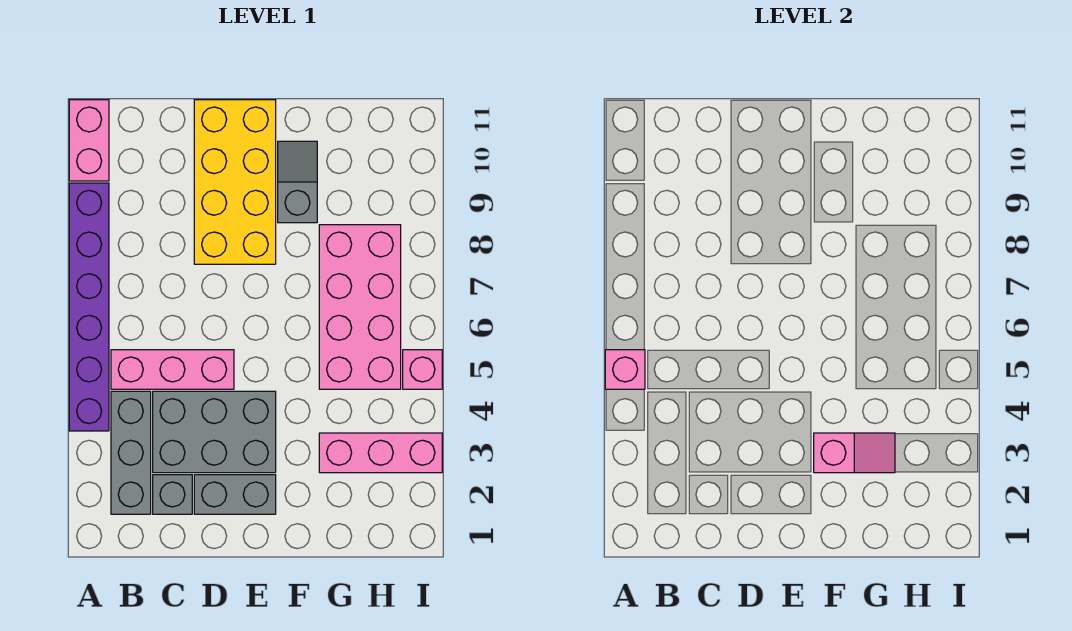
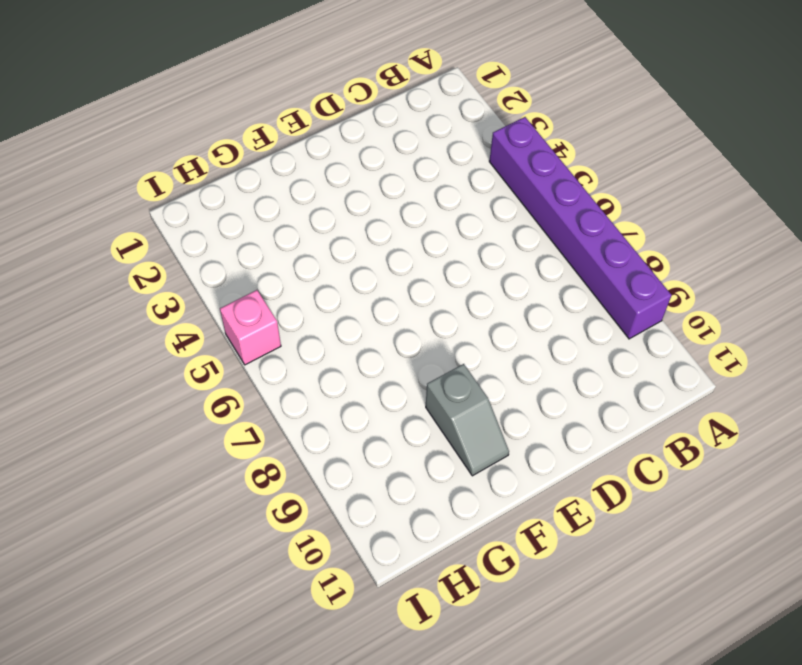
none -> pink 1x2 brick [69,100,109,181]
none -> grey 1x3 brick [111,391,151,514]
none -> pink 1x3 brick [111,350,234,389]

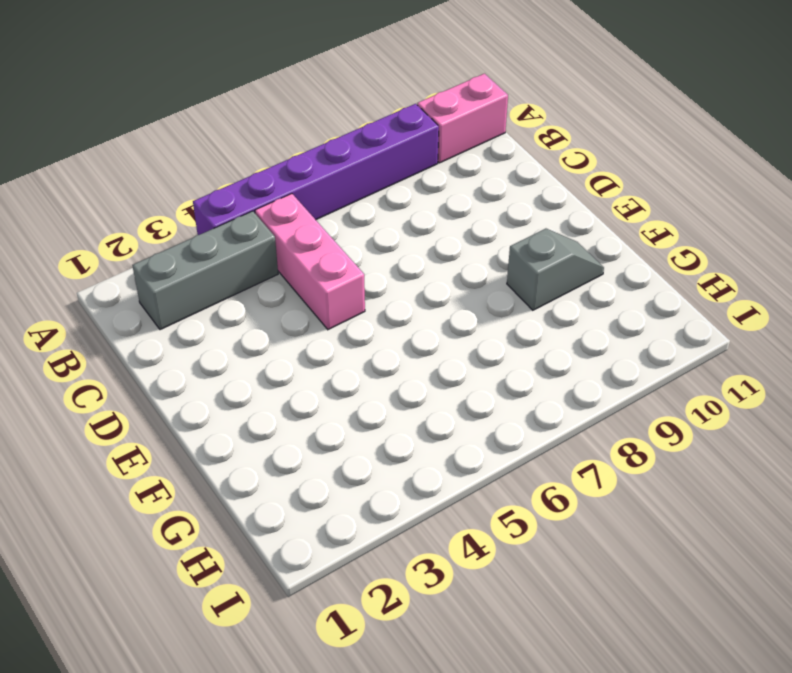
none -> grey 1x1 brick [153,475,192,514]
none -> grey 2x3 brick [153,391,276,473]
none -> grey 1x2 brick [194,475,276,514]

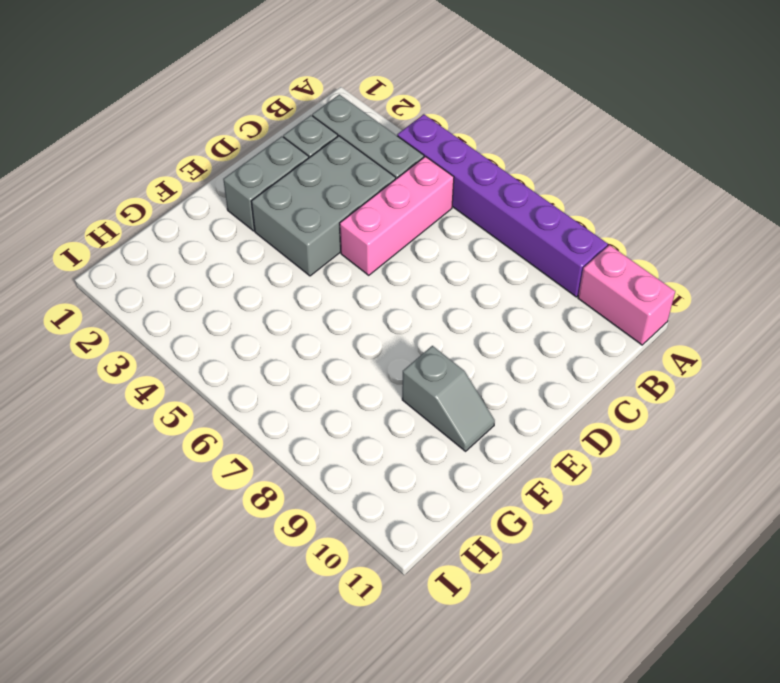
none -> yellow 2x4 brick [194,100,276,264]
none -> pink 1x3 brick [319,433,442,473]
none -> pink 2x4 brick [319,225,401,389]

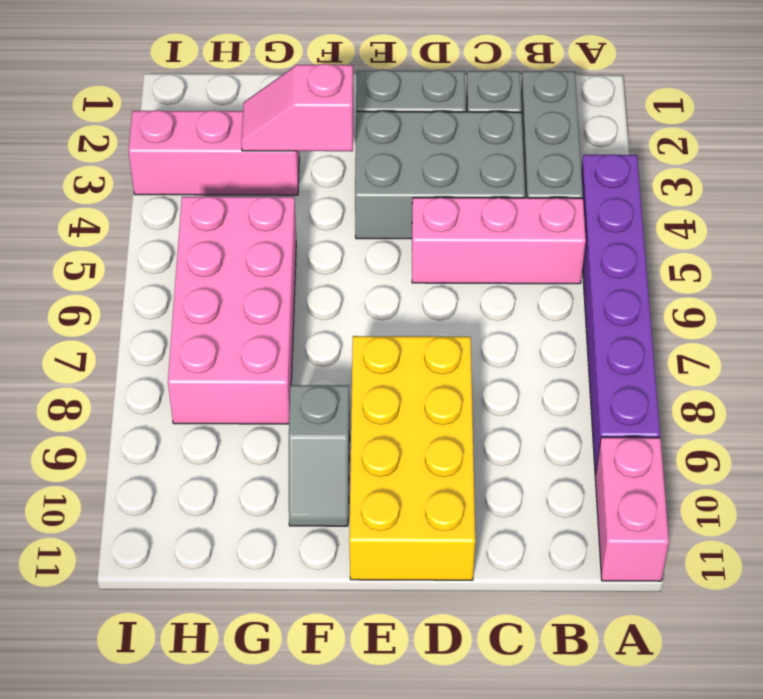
none -> pink 1x1 brick [403,350,442,389]
none -> pink 1x1 brick [605,350,645,389]

